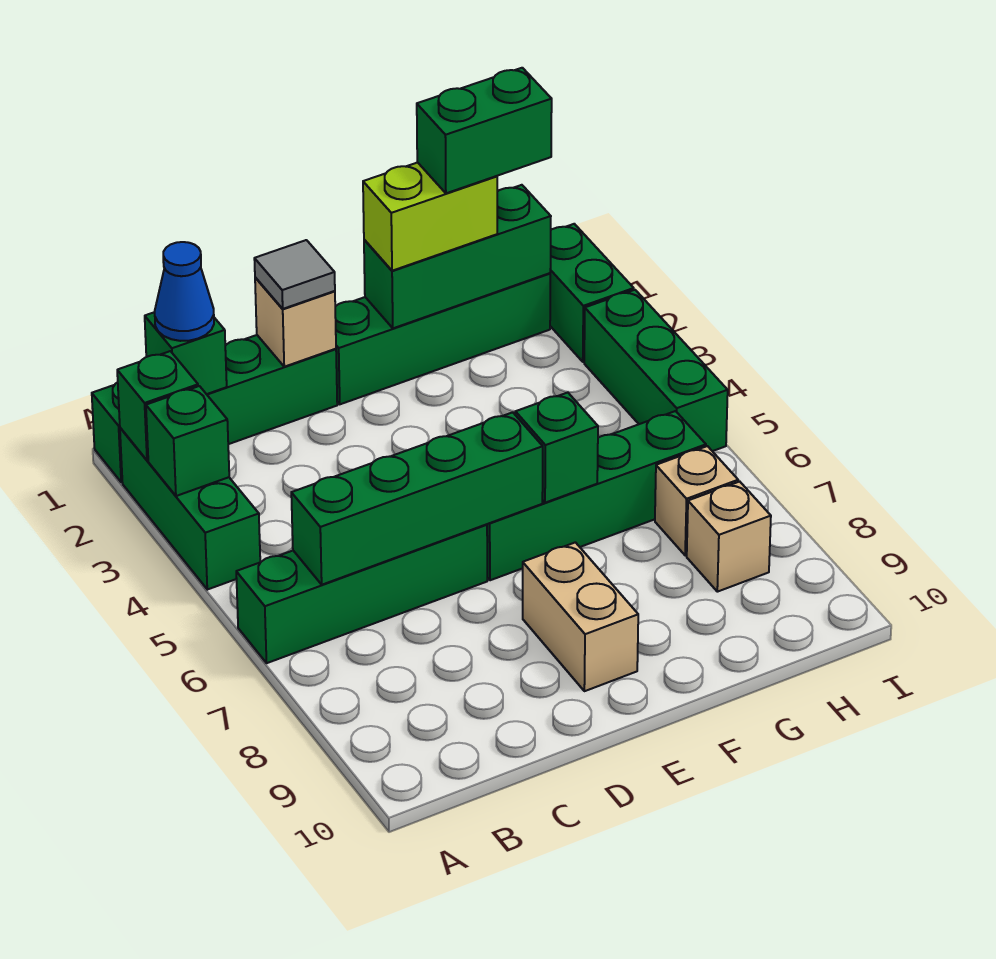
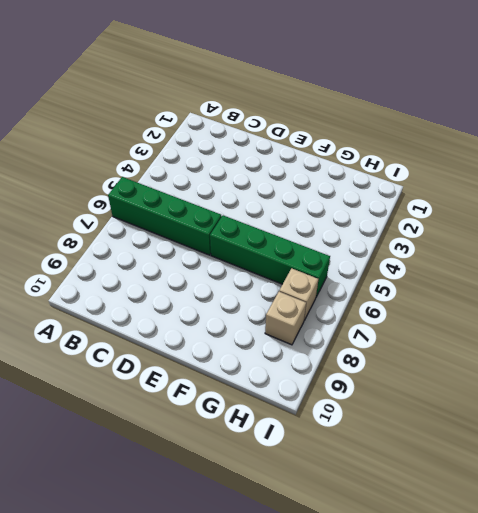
none -> green 1x4 brick [92,335,337,482]
none -> green 1x3 brick [120,428,260,590]
none -> green 1x4 brick [335,273,550,404]

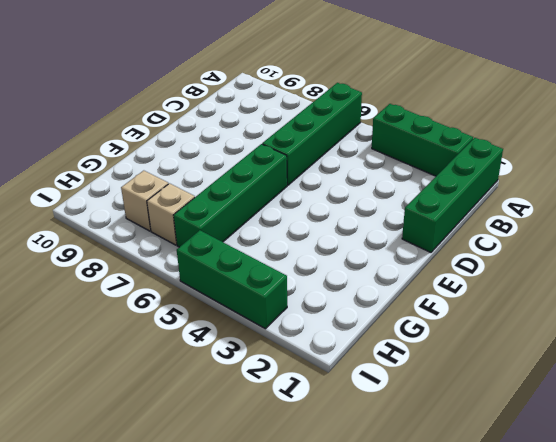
none -> green 1x4 brick [335,273,550,404]
none -> tan 1x2 brick [523,542,638,691]
none -> green 1x2 brick [550,224,634,362]

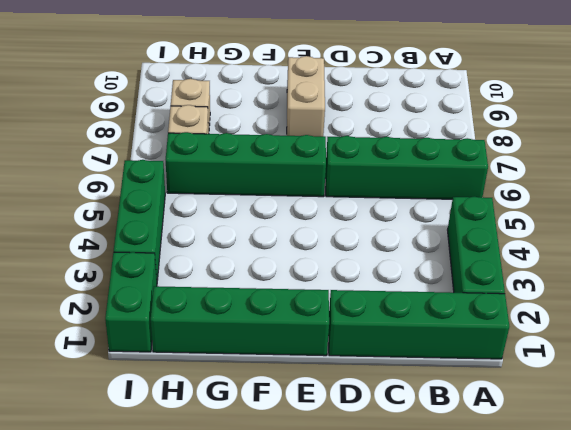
none -> green 1x1 brick [117,351,198,460]
none -> green 1x1 brick [146,386,229,496]
none -> green 1x1 brick [145,312,227,394]

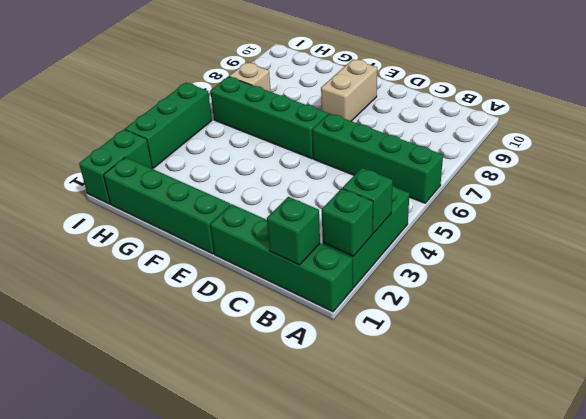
none -> tan 1x1 brick [687,482,771,592]
none -> green 1x4 brick [291,412,543,585]
none -> tan 1x1 brick [255,277,336,367]

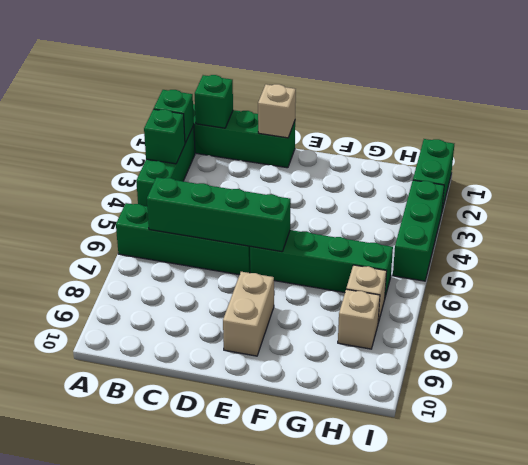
none -> green 1x4 brick [335,273,550,404]
none -> green 1x3 brick [364,185,551,328]
none -> green 1x1 brick [515,393,598,503]

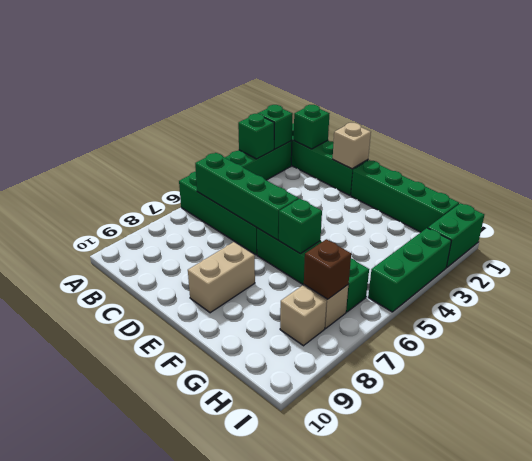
brown 1x1 brick [304,239,351,299] -> none
none -> green 1x3 brick [364,185,551,328]
none -> blue 1x1 cone [155,242,214,341]
none -> grey 1x1 tile [254,240,335,309]

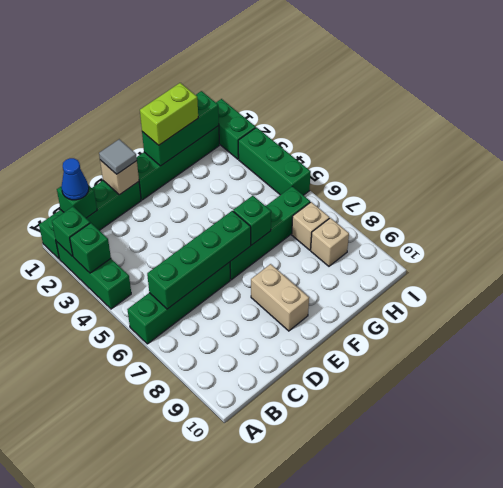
none -> green 1x2 brick [417,68,552,193]

